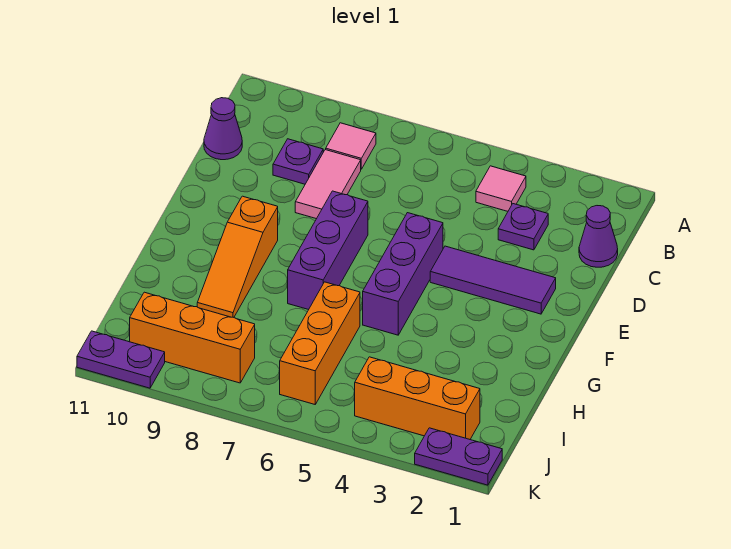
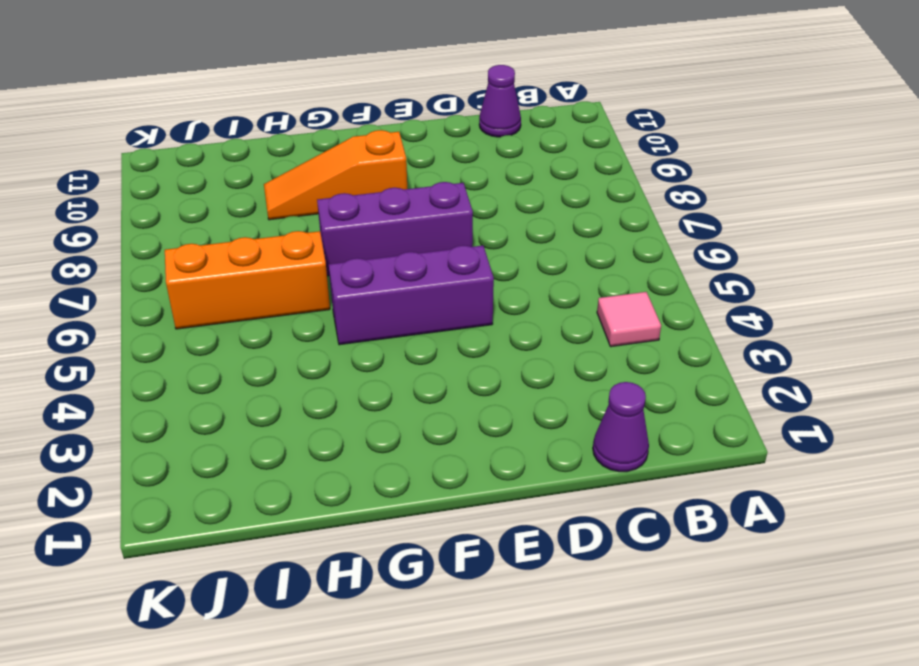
none -> pink 1x1 tile [326,123,376,169]
none -> purple 1x1 plate [498,204,548,250]
none -> pink 1x2 tile [295,150,361,219]

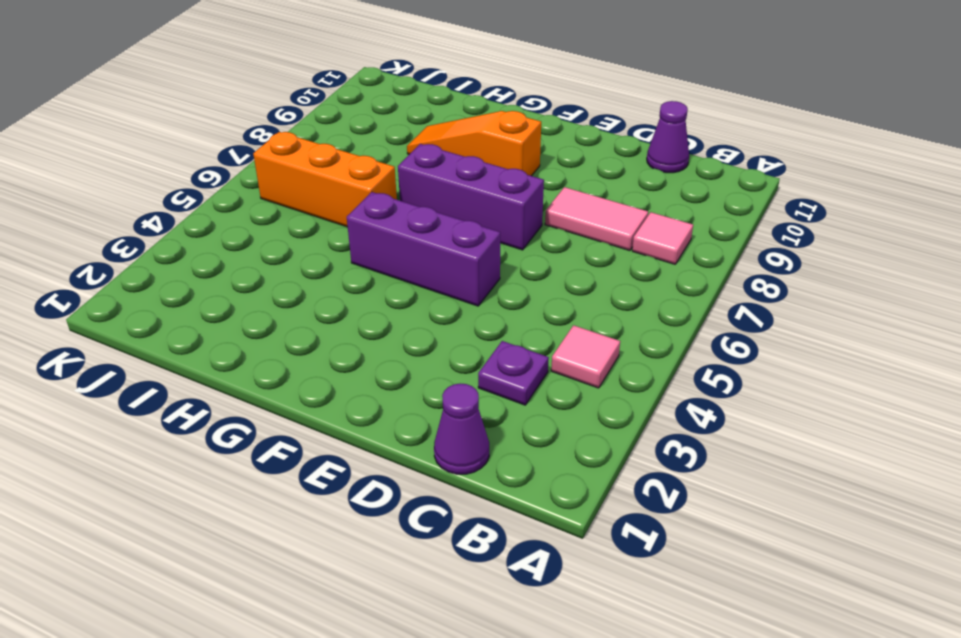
none -> purple 1x1 plate [273,139,323,184]
none -> purple 1x3 tile [430,246,556,314]
none -> orange 1x3 brick [355,357,480,439]

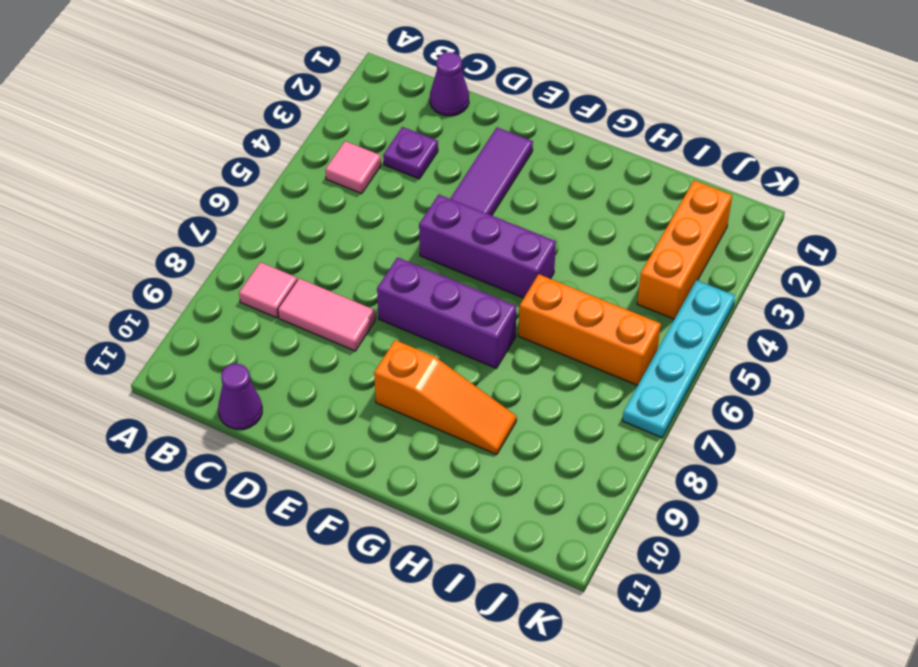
cyan 1x4 plate [622,280,735,438] -> none
none -> purple 1x1 plate [273,139,323,184]
none -> orange 1x3 brick [130,292,255,383]
none -> purple 1x2 plate [415,428,502,485]

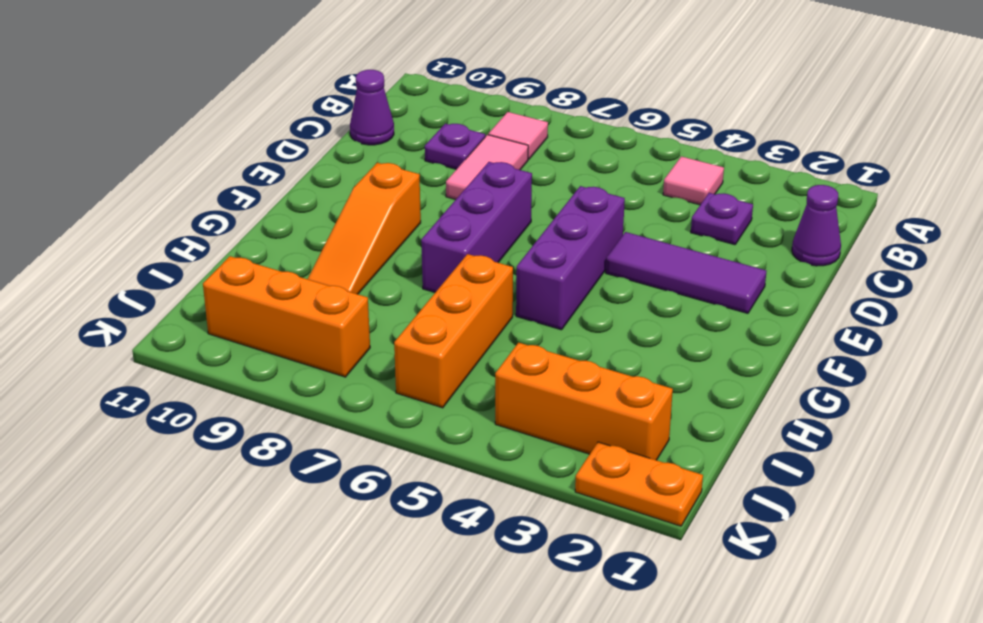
orange 1x2 plate [575,442,703,526] -> purple 1x2 plate [415,428,502,485]
none -> purple 1x2 plate [77,331,165,388]

